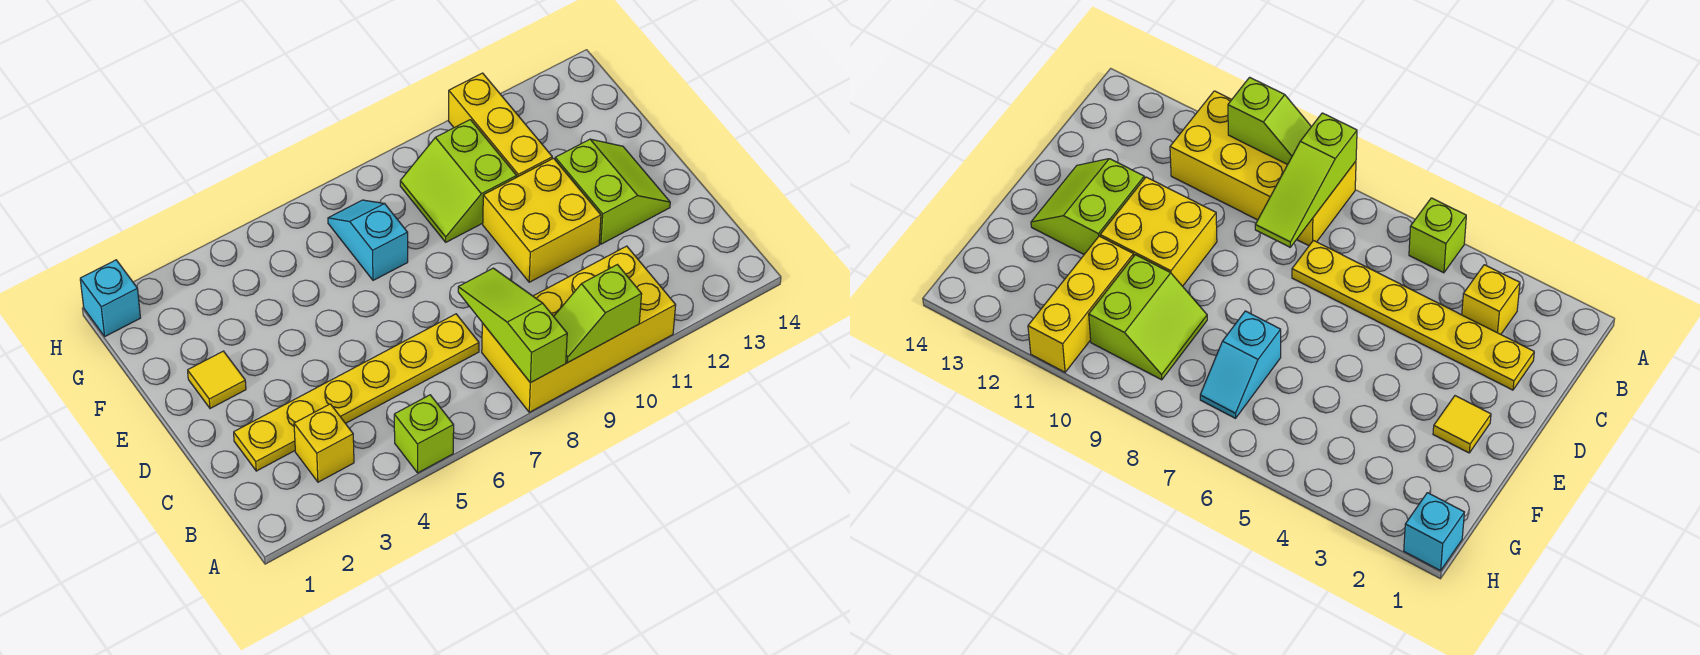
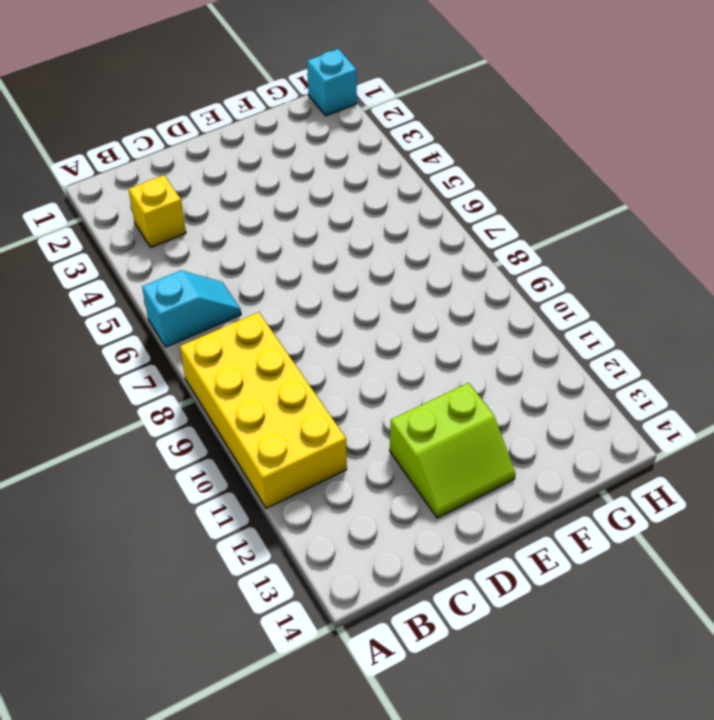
cyan 1x2 slope [142,270,241,347] -> cyan 1x2 slope moved to [328,200,408,280]
none -> lime 1x1 brick [394,395,454,473]
none -> yellow 1x6 plate [234,314,479,471]
none -> yellow 2x2 brick [483,158,601,282]

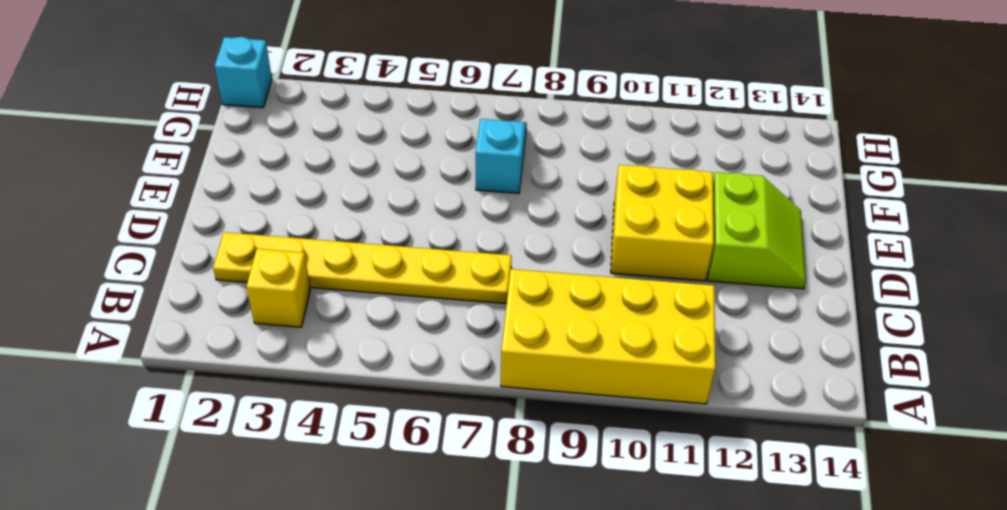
none -> lime 1x1 brick [394,395,454,473]
none -> yellow 1x1 tile [188,351,246,409]
none -> lime 2x2 slope [400,120,517,242]

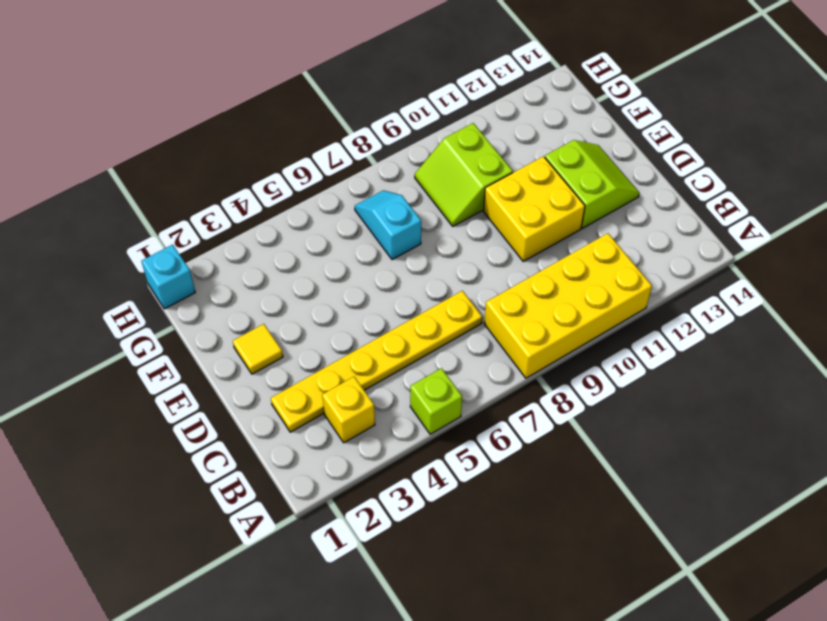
none -> yellow 1x3 brick [449,73,552,177]
none -> lime 1x3 slope [458,268,567,383]
none -> lime 1x2 slope [554,265,642,362]

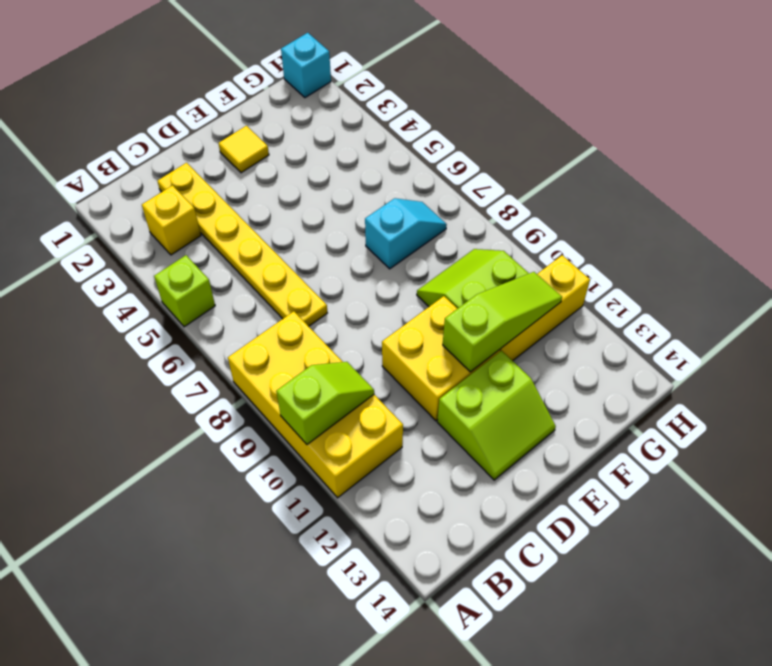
lime 1x2 slope [276,362,374,444] -> lime 1x2 slope turned to [554,265,642,362]
lime 1x3 slope [443,272,562,372] -> lime 1x3 slope moved to [458,268,567,383]

